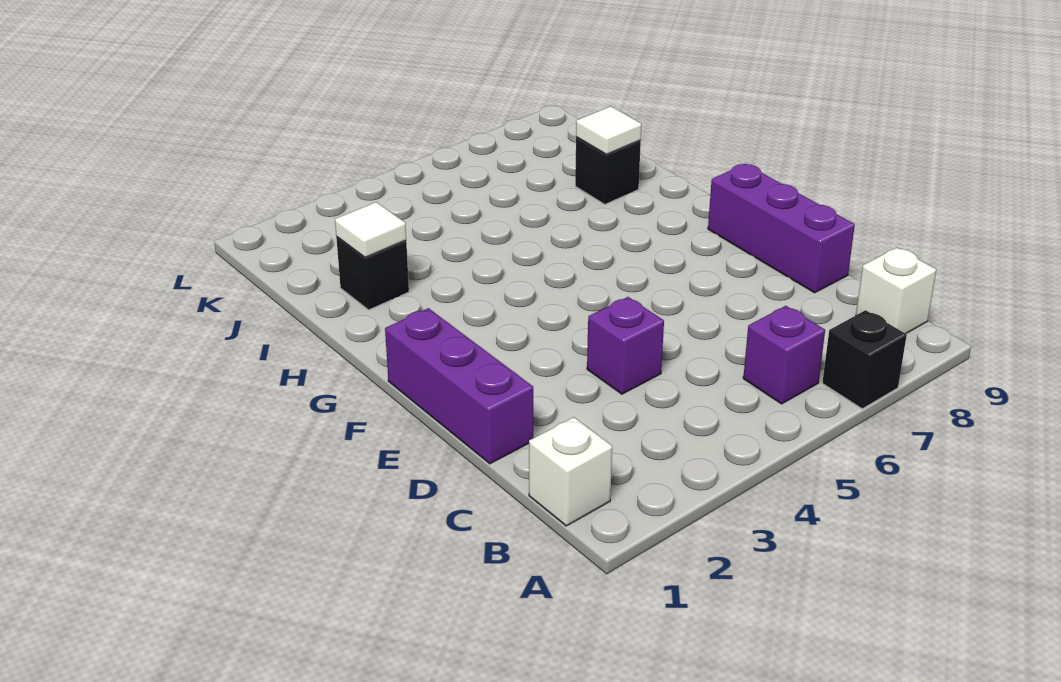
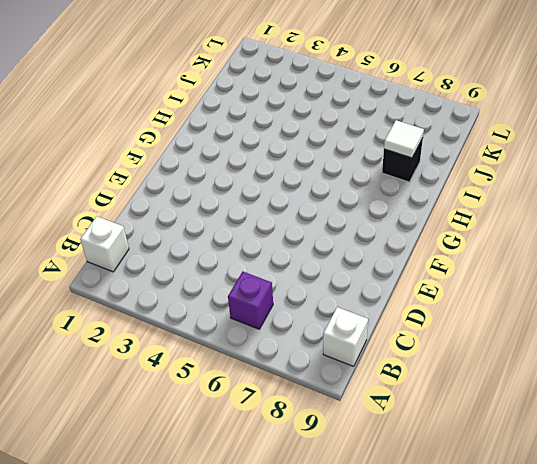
none -> black 1x1 brick [822,310,907,409]
none -> purple 1x3 brick [385,308,533,464]

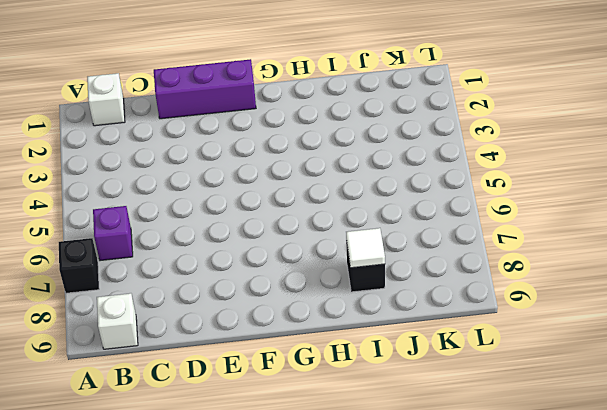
none -> purple 1x1 brick [587,297,664,394]
none -> purple 1x3 brick [708,164,855,293]

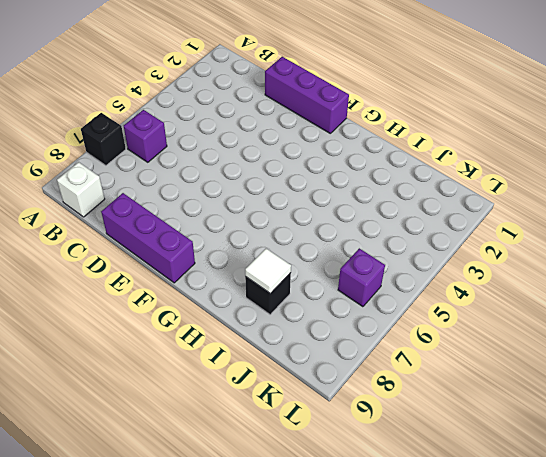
purple 1x1 brick [338,248,385,307] -> purple 1x1 brick moved to [587,297,664,394]
none -> white 1x1 brick [529,417,612,526]
none -> black 1x1 brick [336,237,409,310]

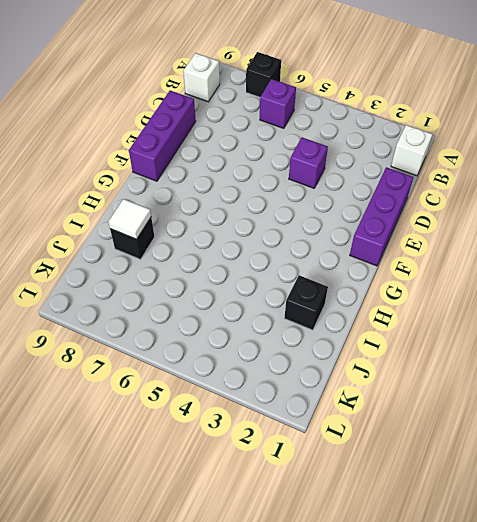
none -> white 1x1 tile [335,202,406,257]

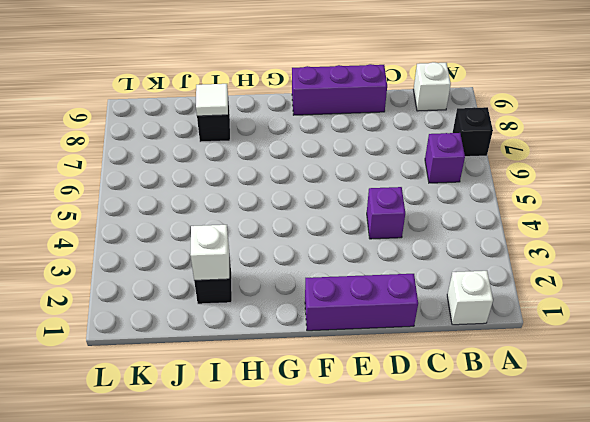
white 1x1 brick [190,225,229,281] -> white 1x1 tile [335,202,406,257]

